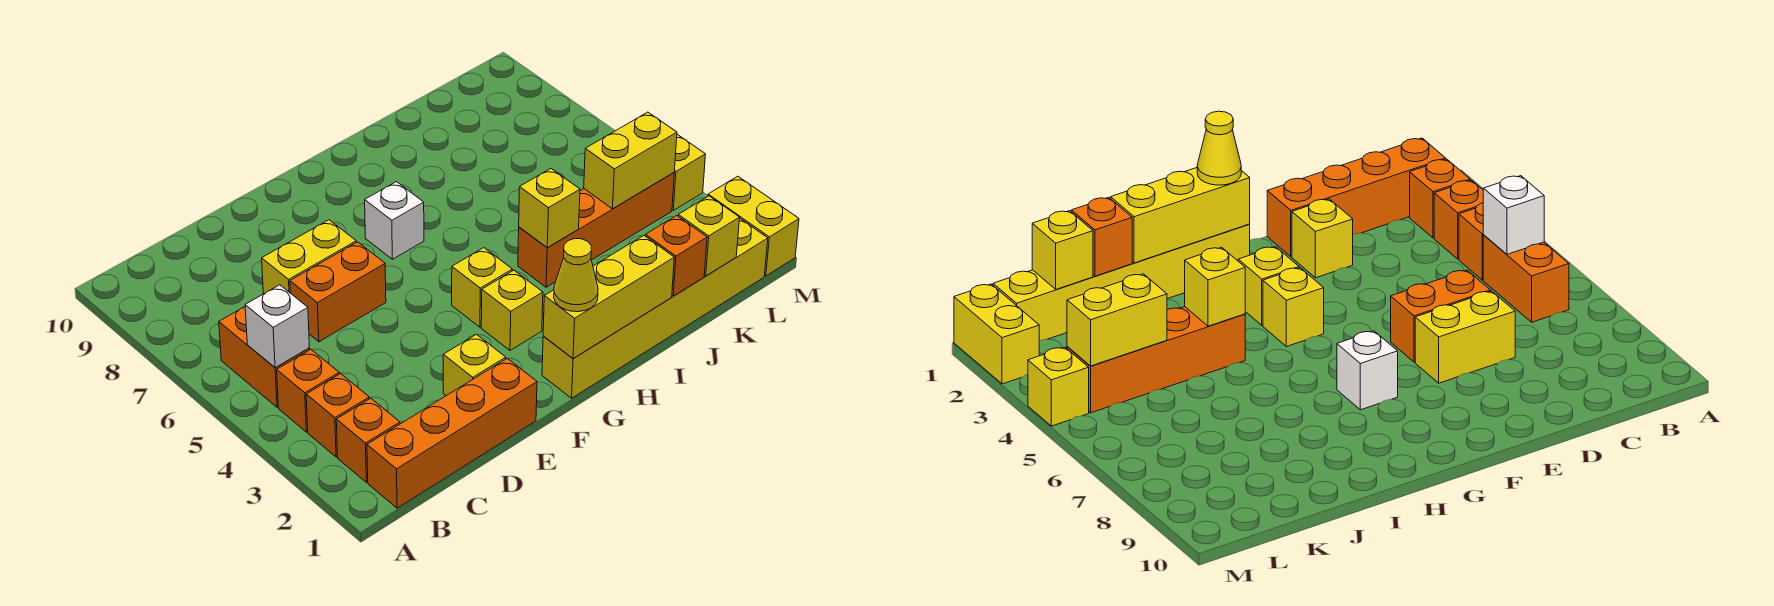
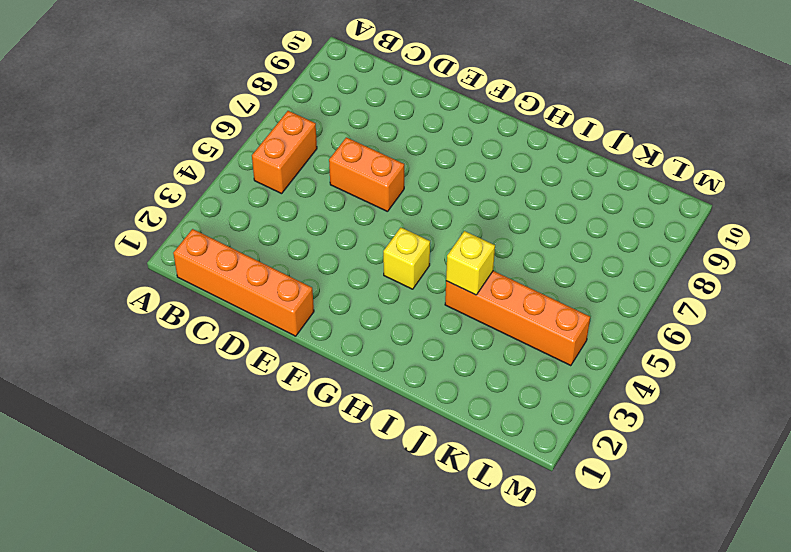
none -> orange 1x1 brick [336,398,400,482]
none -> orange 1x1 brick [306,374,369,457]
none -> orange 1x1 brick [277,350,339,432]

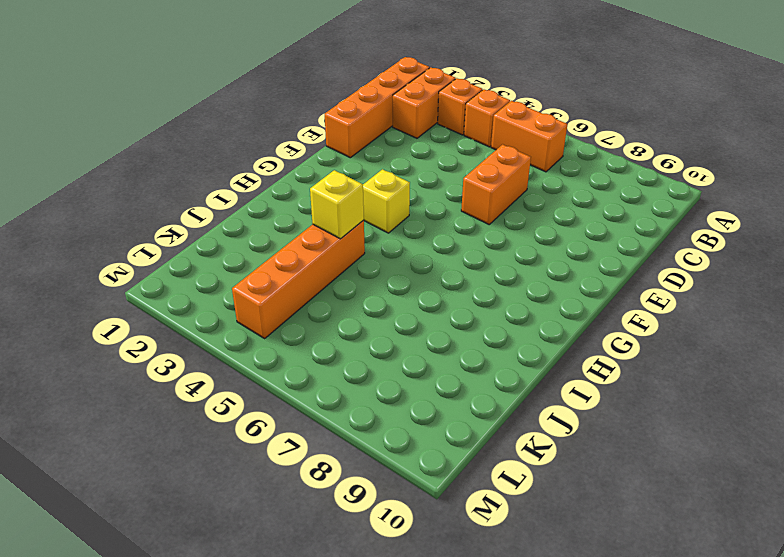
orange 1x2 brick [393,67,455,138] -> orange 1x1 brick [336,398,400,482]
none -> yellow 1x2 brick [262,220,356,294]
none -> yellow 1x1 brick [443,334,506,396]
none -> yellow 1x6 brick [542,219,768,398]

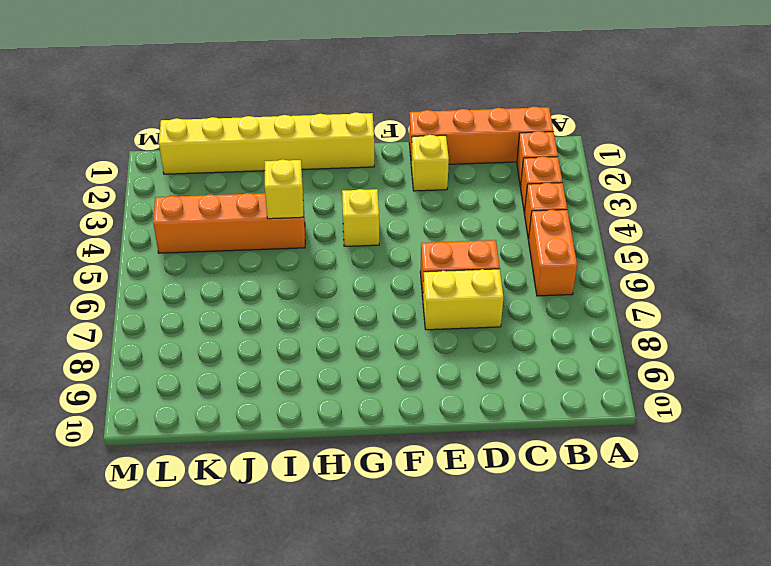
none -> yellow 1x1 brick [481,270,543,350]
none -> white 1x1 brick [365,182,424,259]
none -> yellow 1x2 brick [708,176,799,276]

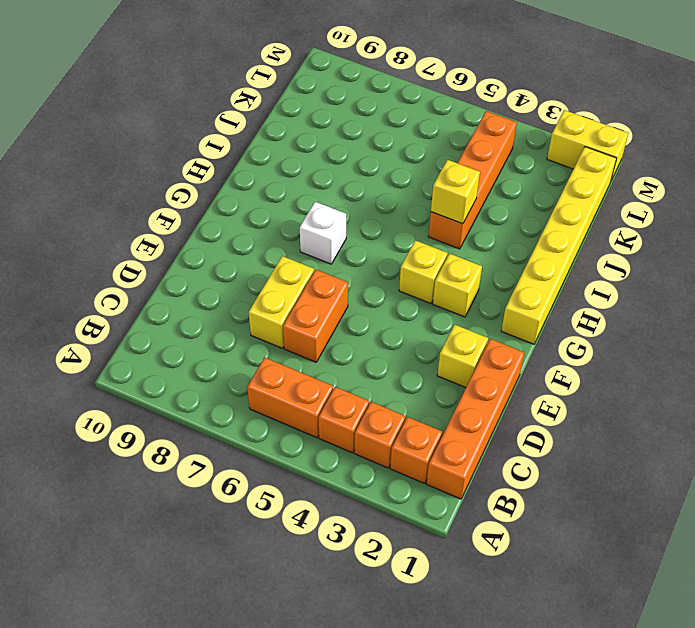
none -> yellow 1x1 brick [672,134,706,210]
none -> white 1x1 brick [245,285,309,367]
none -> yellow 1x3 brick [543,236,674,358]

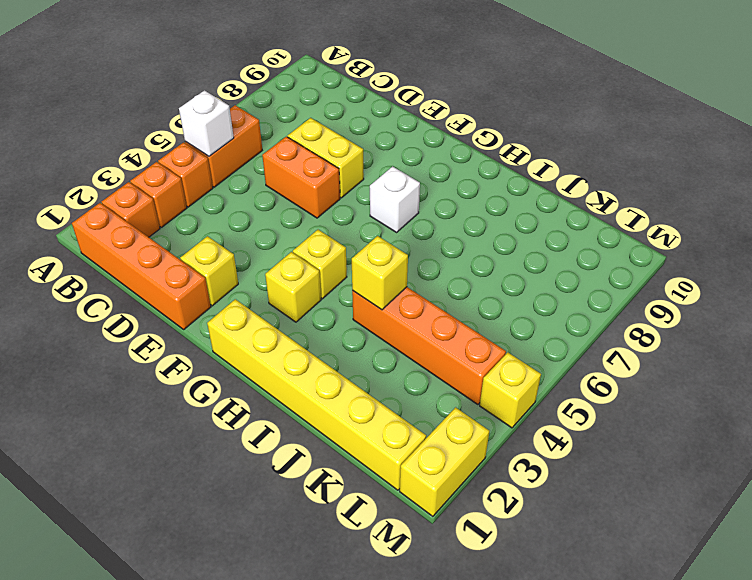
none -> yellow 1x3 brick [543,236,674,358]
none -> orange 1x1 brick [645,216,707,296]
none -> yellow 1x1 brick [678,196,740,276]

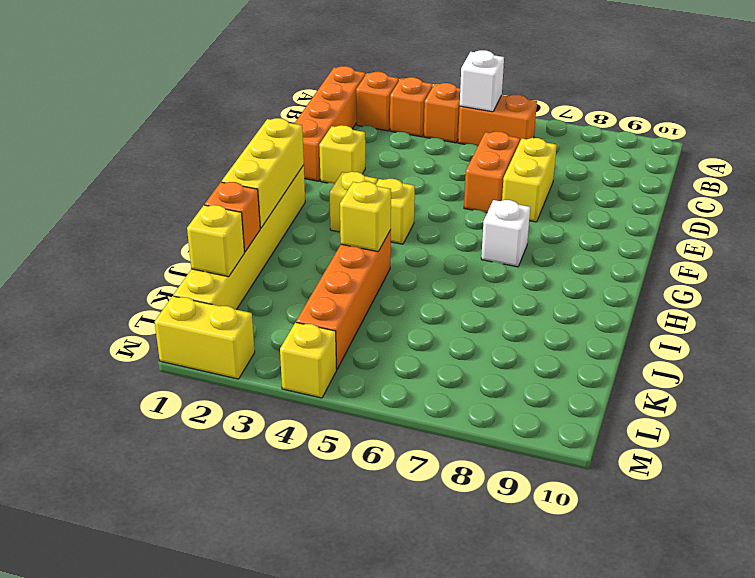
none -> yellow 1x2 brick [584,112,677,209]
none -> yellow 1x1 cone [554,239,598,312]

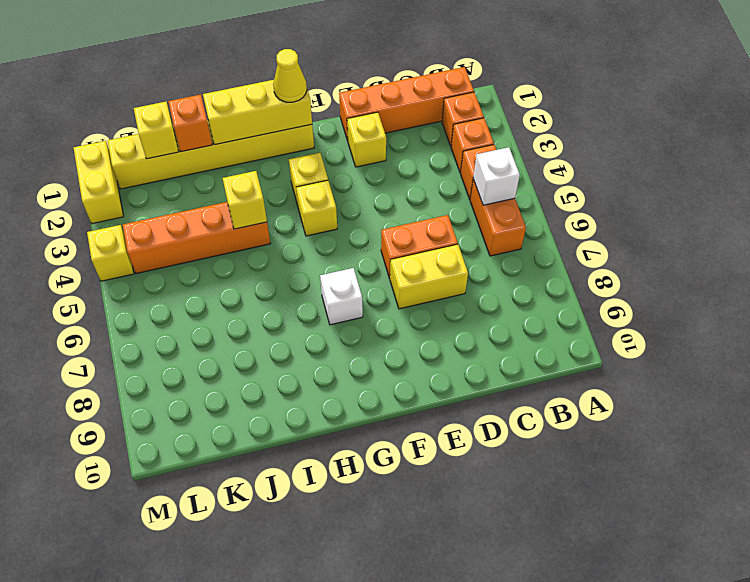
none -> yellow 1x2 brick [584,112,677,209]

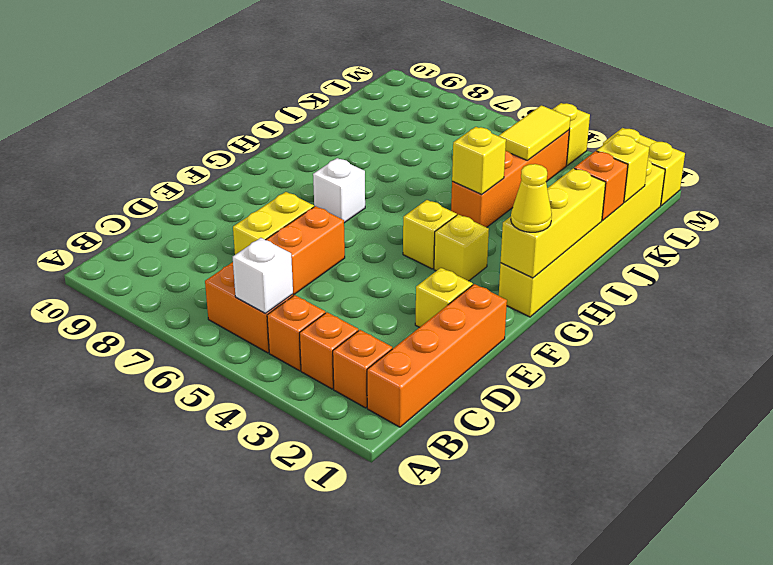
yellow 1x2 tile [499,105,570,161] -> yellow 1x2 brick [584,112,677,209]

